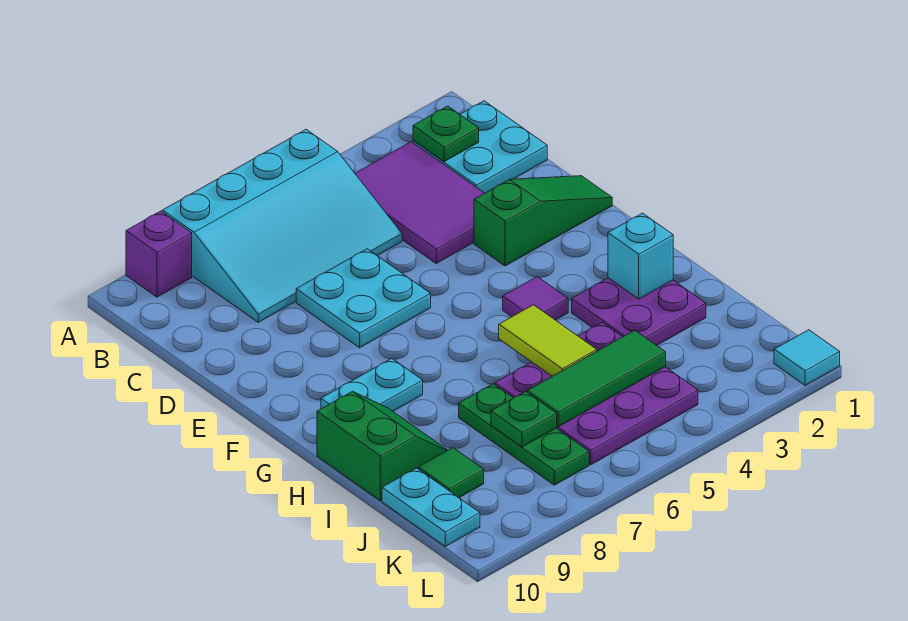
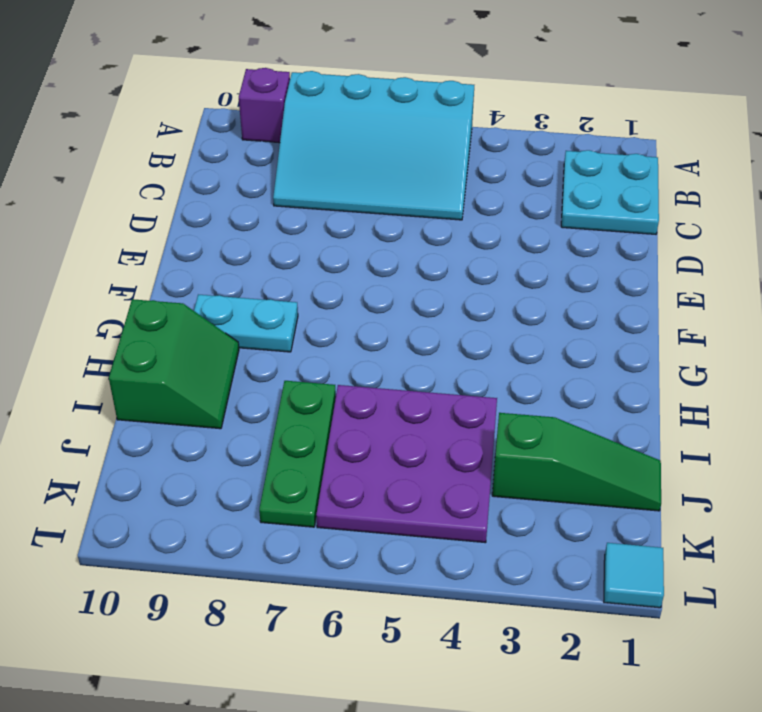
green 1x3 slope [492,413,661,511] -> green 1x3 slope moved to [474,176,612,266]
none -> purple 2x3 tile [355,142,485,263]
none -> cyan 2x2 plate [296,249,431,348]
none -> purple 1x1 tile [503,277,568,320]

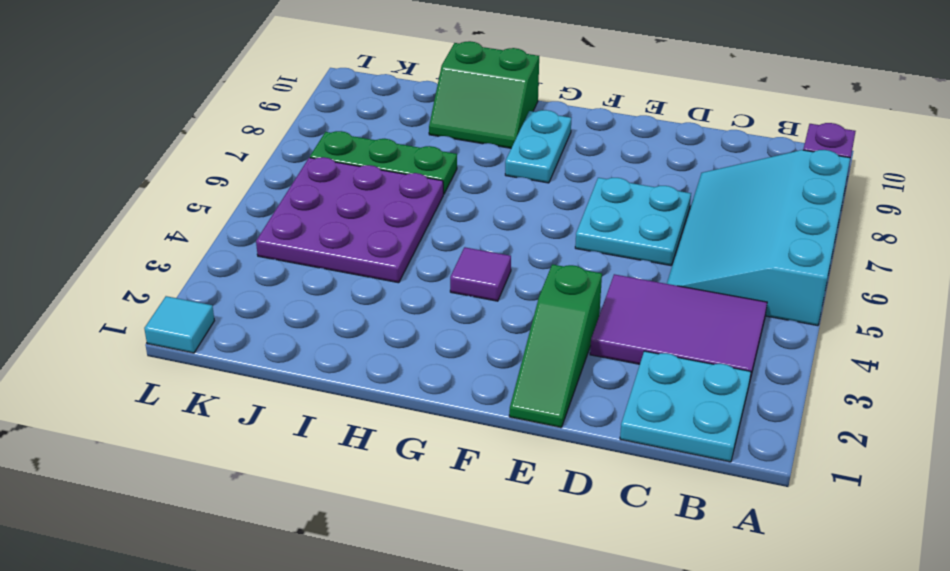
none -> purple 2x2 plate [572,278,706,345]
none -> green 1x1 tile [418,448,484,498]
none -> cyan 1x2 plate [382,468,480,546]

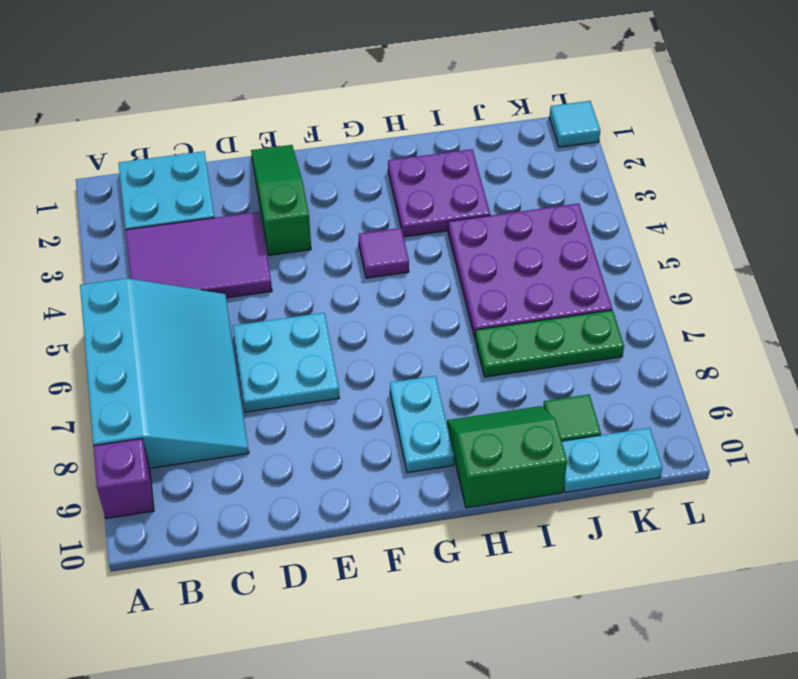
none -> green 1x1 plate [413,106,479,162]
none -> cyan 1x1 brick [608,213,673,299]
none -> lime 1x2 tile [499,305,597,376]

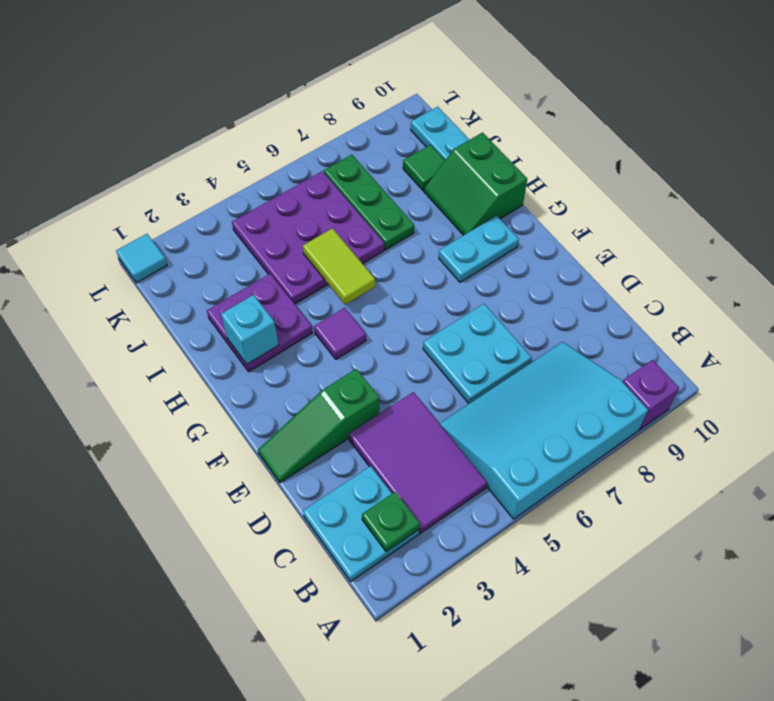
none -> green 1x3 tile [527,330,666,427]
none -> green 1x1 plate [491,392,557,447]

